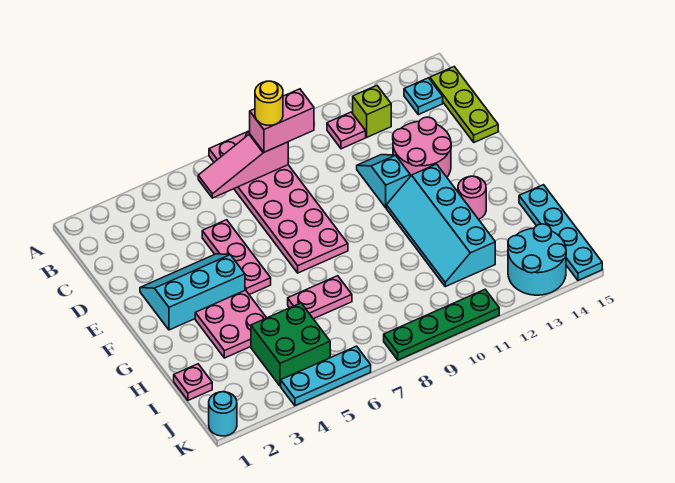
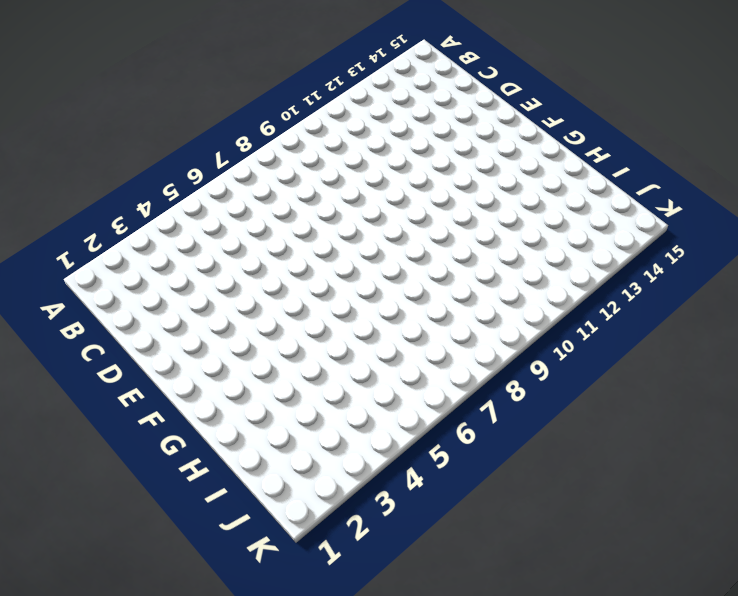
none -> pink 2x6 plate [209,131,348,273]
none -> pink 1x1 plate [327,112,366,149]
none -> lime 1x1 brick [353,86,391,137]

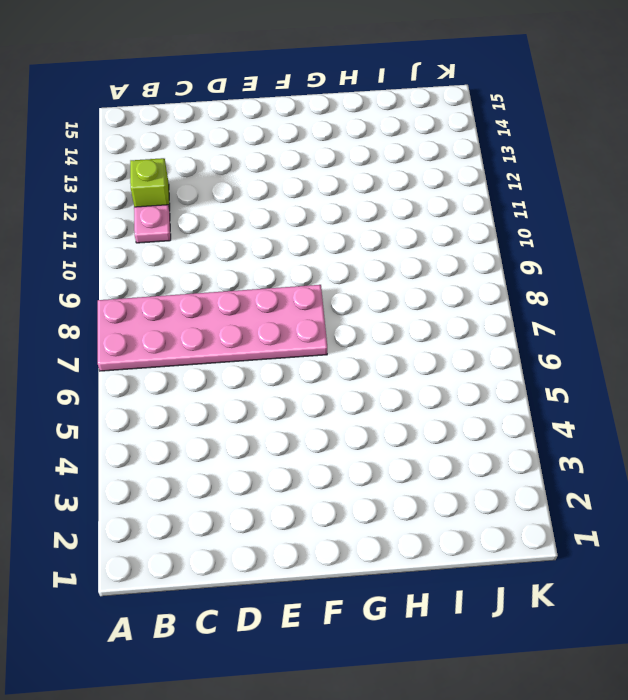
none -> cyan 1x1 plate [404,78,443,115]
none -> lime 1x3 plate [430,67,498,142]
none -> pink 1x3 plate [202,220,271,295]

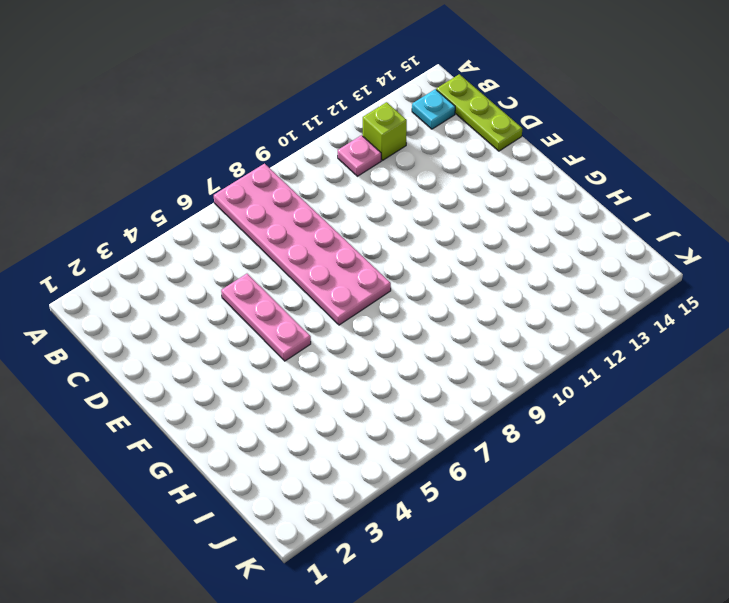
none -> cyan 1x2 slope [357,155,410,208]
none -> pink 2x2 round brick [393,117,451,177]
none -> cyan 2x3 slope [140,254,245,330]

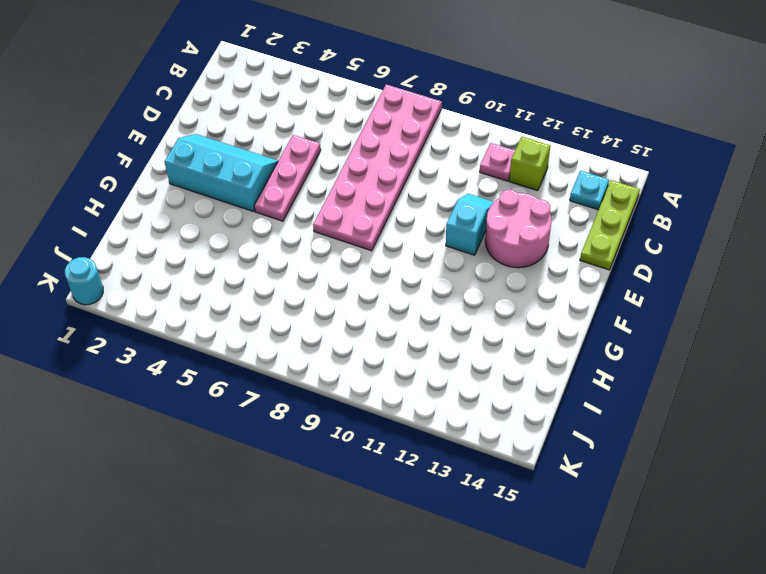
none -> cyan 2x4 slope [386,164,495,287]
none -> pink 2x2 plate [195,290,266,358]
none -> pink 1x1 round brick [458,176,486,219]

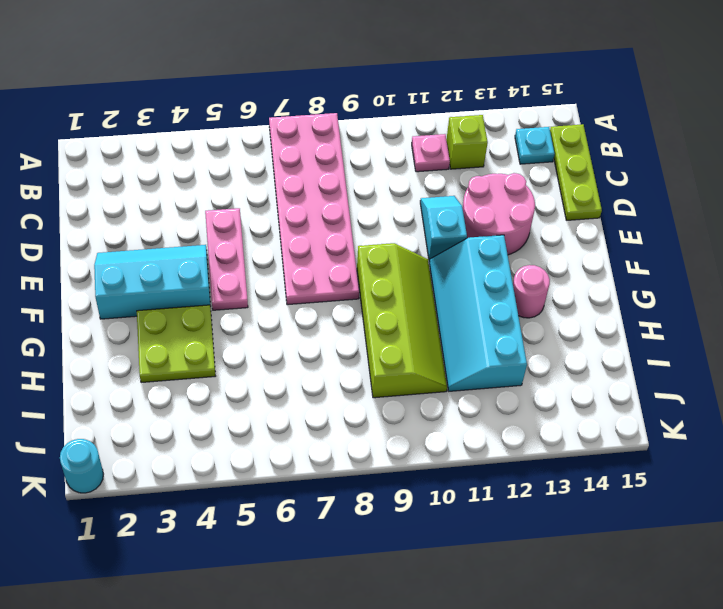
lime 2x4 slope [357,243,447,398] -> none
lime 2x2 plate [137,305,215,383] -> pink 2x2 plate [195,290,266,358]
none -> pink 1x2 plate [288,276,352,319]
none -> cyan 1x4 plate [519,185,602,280]
none -> pink 1x1 plate [174,364,212,400]

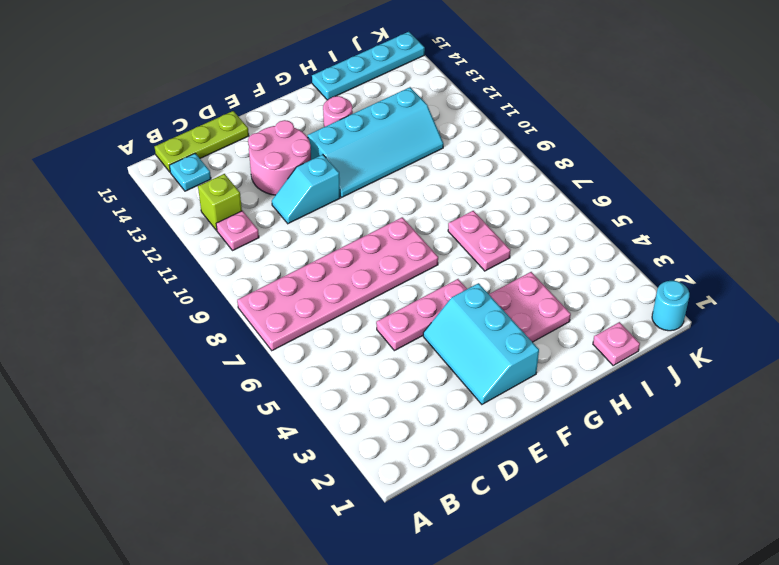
none -> green 2x2 brick [251,303,330,386]
none -> cyan 2x2 round brick [508,224,566,295]
none -> cyan 1x3 plate [281,346,371,406]

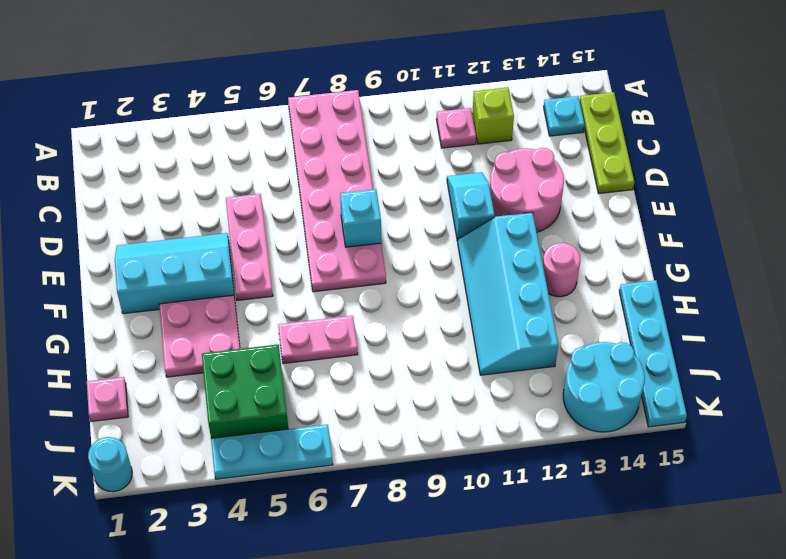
cyan 1x1 brick [340,189,381,247] -> none
none -> green 1x4 plate [384,290,499,360]
none -> pink 1x3 slope [198,134,288,198]
none -> pink 1x2 brick [250,89,314,152]

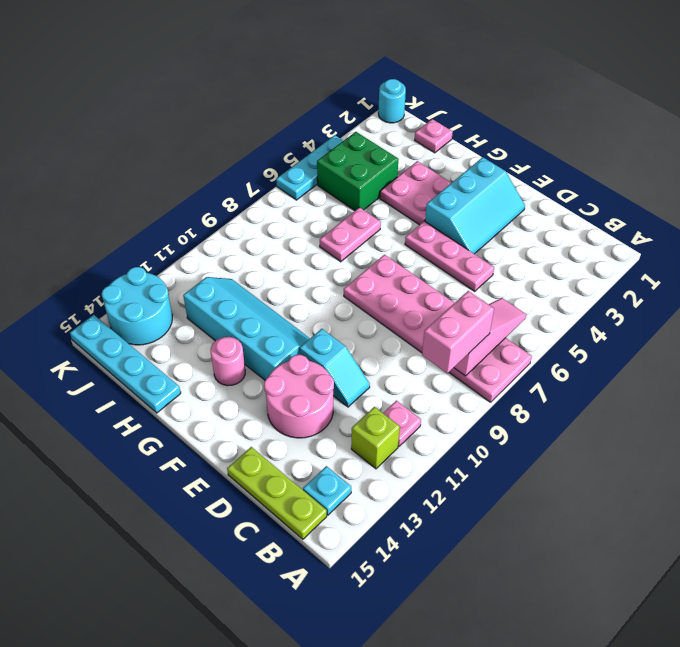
none -> green 1x4 plate [384,290,499,360]
none -> yellow 1x1 round brick [255,81,283,125]

